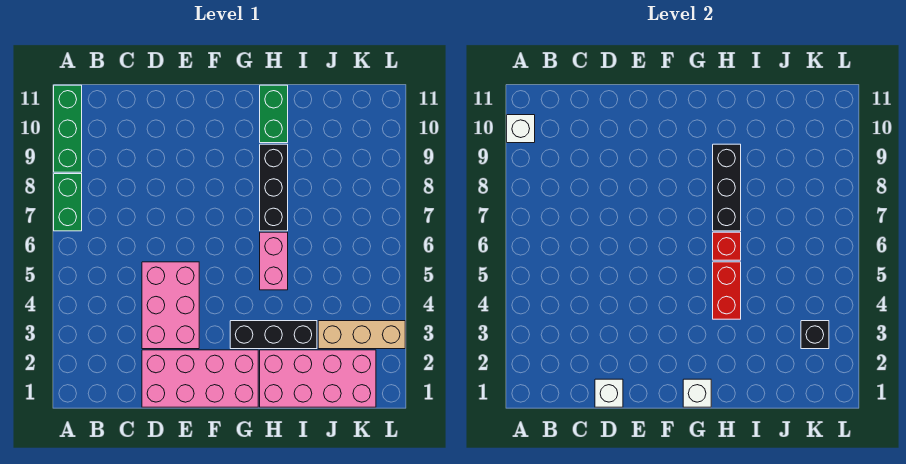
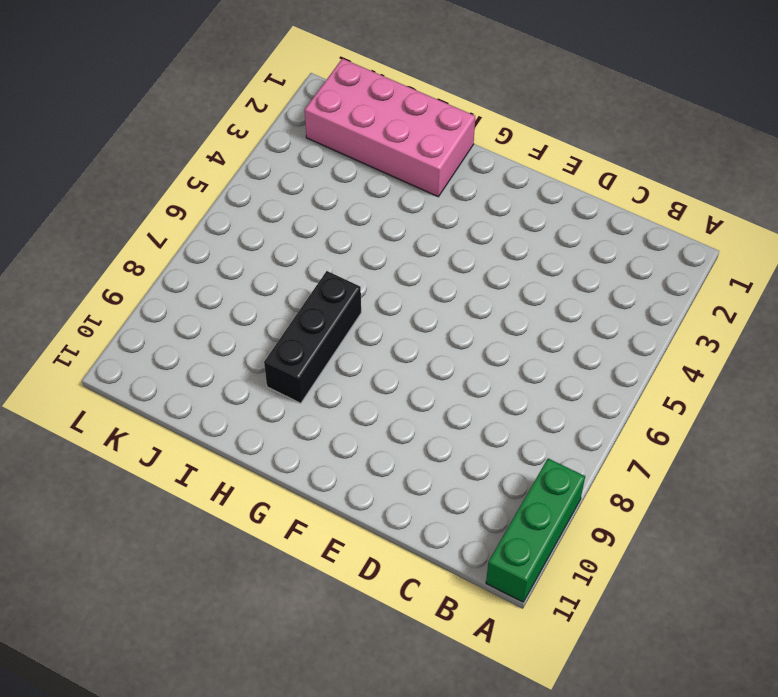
none -> green 1x2 brick [54,174,82,231]
none -> pink 2x4 brick [142,350,258,407]
none -> pink 2x3 brick [142,262,199,349]

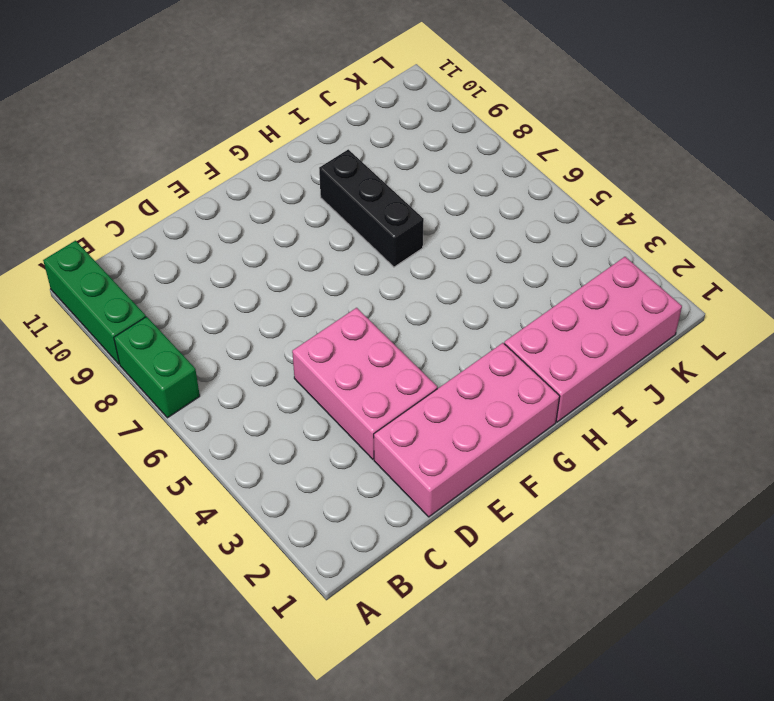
none -> black 1x3 brick [230,321,317,349]
none -> pink 1x2 brick [260,232,288,290]
none -> green 1x2 brick [260,85,288,143]

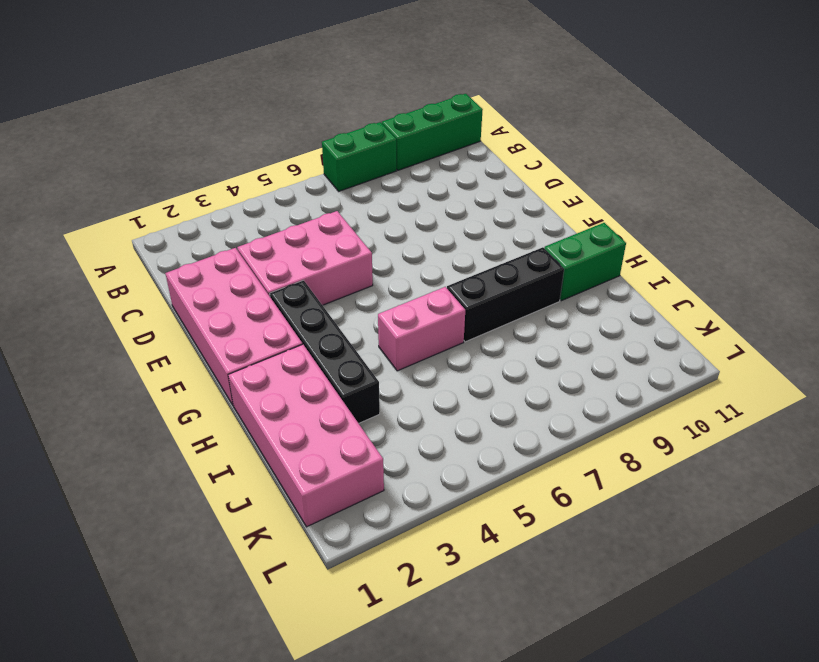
black 1x4 brick [270,280,380,423] -> black 1x3 brick [230,321,317,349]
none -> tan 1x3 brick [318,321,405,349]
none -> white 1x1 brick [507,115,535,143]
none -> white 1x1 brick [595,379,623,407]

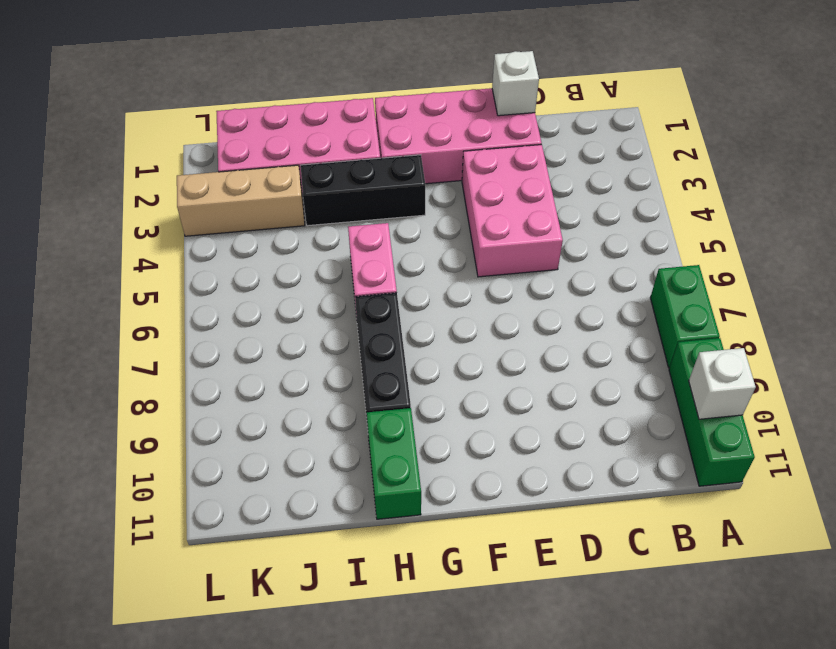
none -> white 1x1 brick [683,379,711,407]
none -> red 1x2 brick [713,262,741,319]
none -> red 1x1 brick [713,232,741,260]

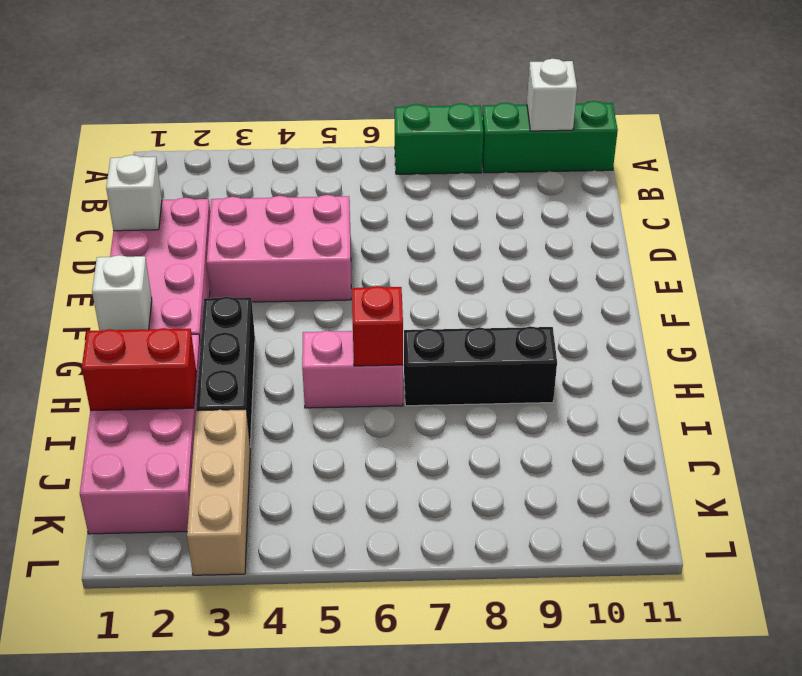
red 1x2 brick [82,328,196,411] -> red 1x2 brick moved to [713,262,741,319]
none -> green 1x2 brick [260,85,288,143]
none -> black 1x3 brick [713,144,741,231]
none -> black 1x1 brick [801,321,829,349]

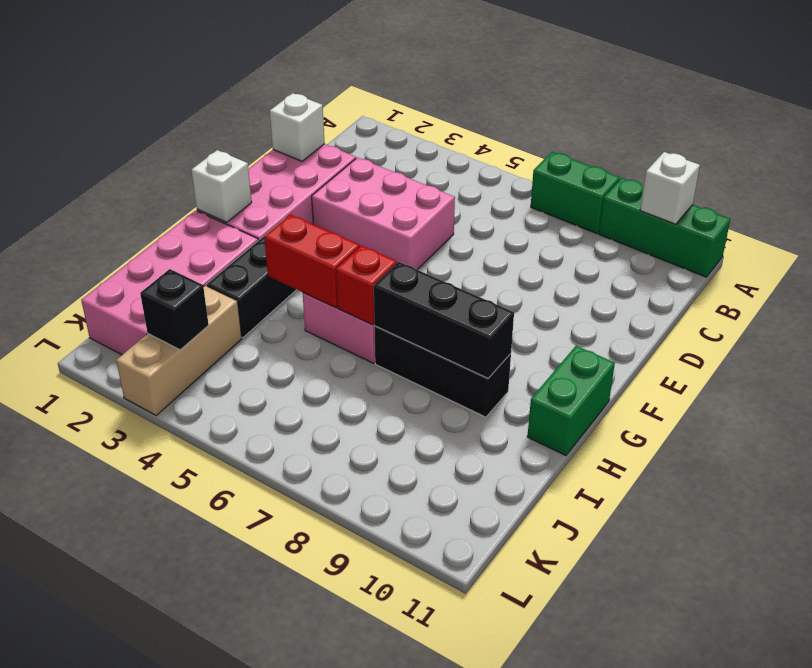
green 1x2 brick [527,346,615,456] -> green 1x2 brick turned to [260,85,288,143]

